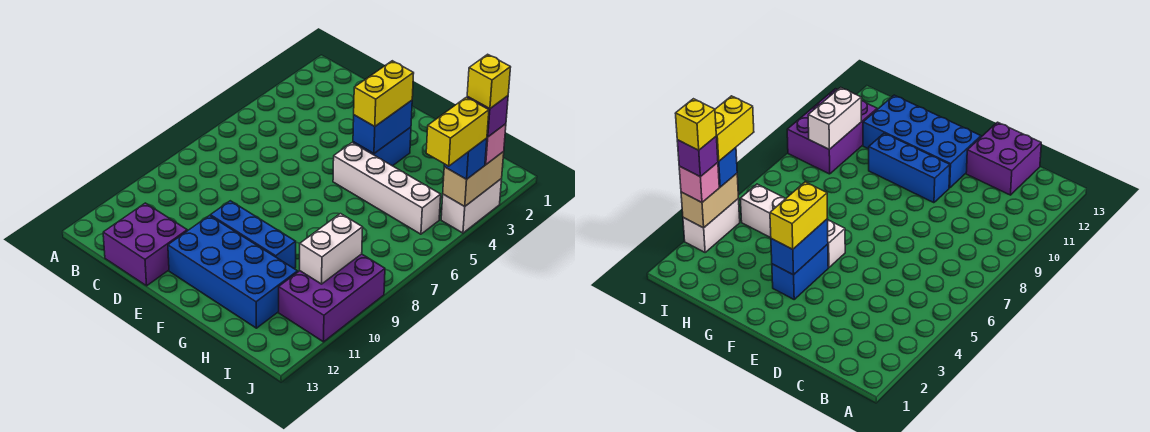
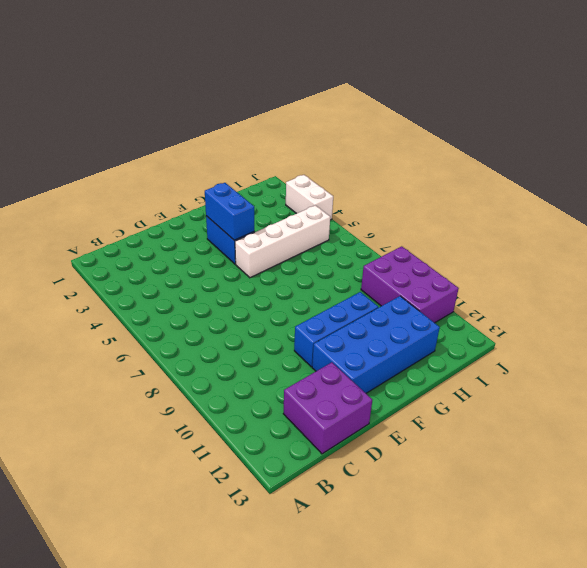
none -> white 1x2 brick [300,214,363,284]
none -> tan 1x2 brick [443,152,504,206]
none -> yellow 1x2 brick [354,61,414,127]

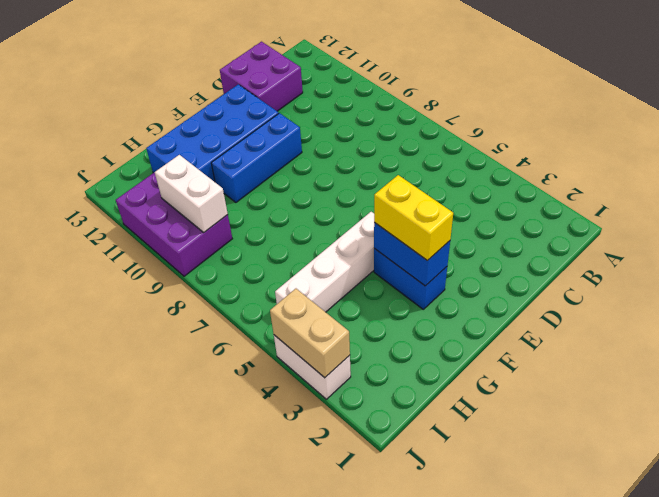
none -> pink 1x1 brick [485,124,506,165]
none -> blue 1x1 brick [444,138,487,179]
none -> purple 1x1 brick [467,96,508,137]

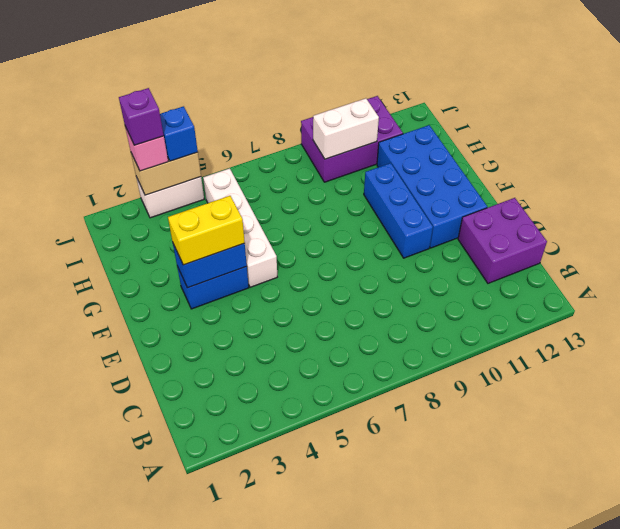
none -> yellow 1x2 brick [426,97,489,166]
none -> yellow 1x1 brick [467,54,511,109]

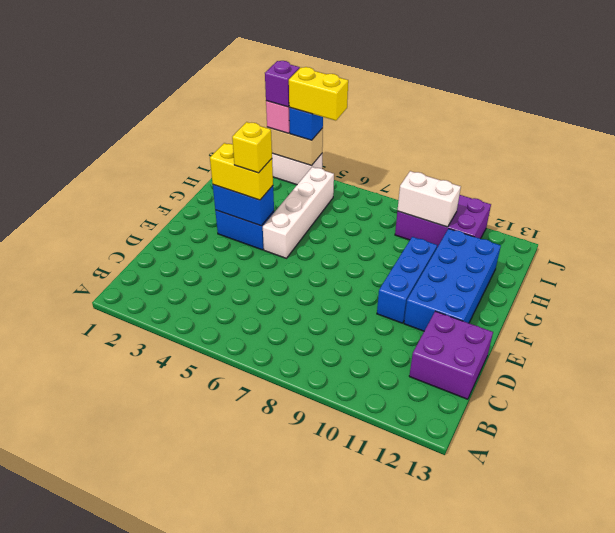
yellow 1x1 brick [232,122,272,173] -> yellow 1x1 brick moved to [467,54,511,109]

